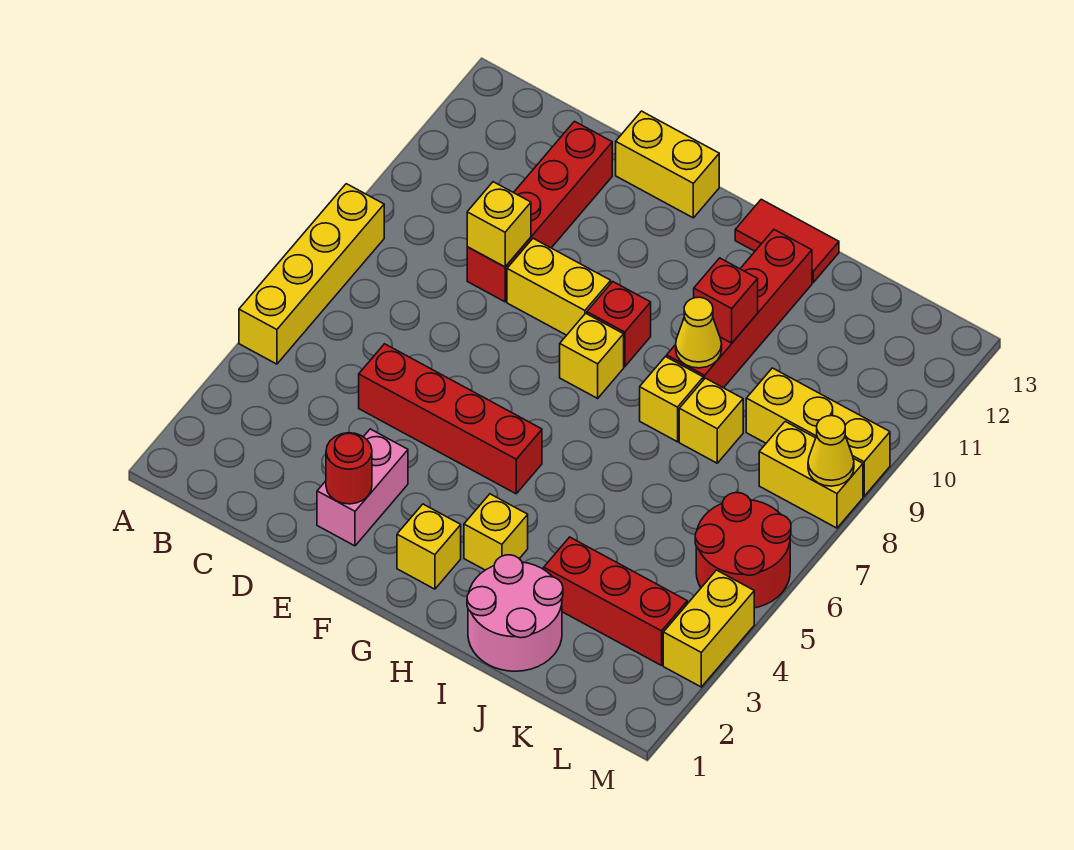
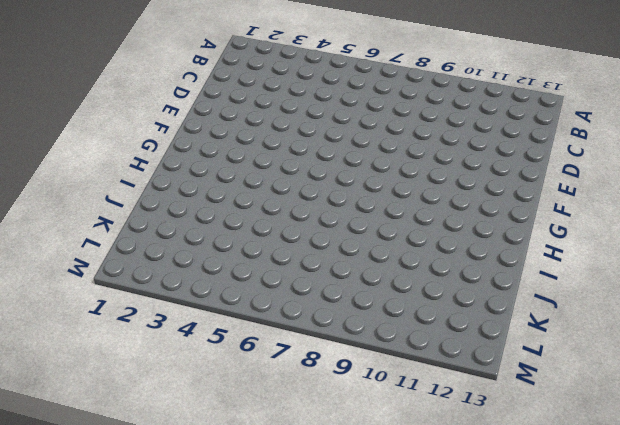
none -> yellow 1x4 brick [239,184,384,364]
none -> red 1x4 brick [359,344,542,494]
none -> red 1x4 brick [467,121,612,302]

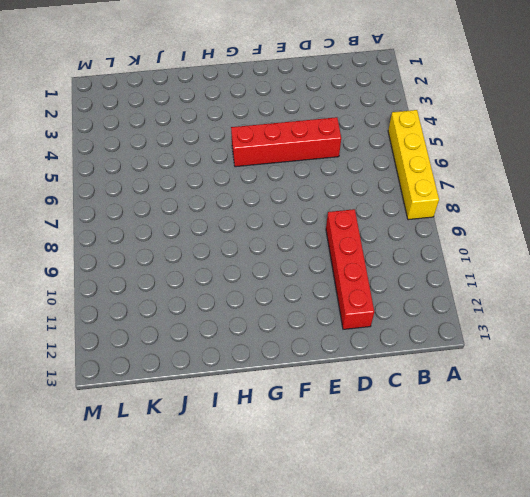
none -> pink 1x2 brick [317,429,408,546]
none -> yellow 1x2 brick [507,238,611,335]
none -> yellow 1x2 brick [616,111,719,218]

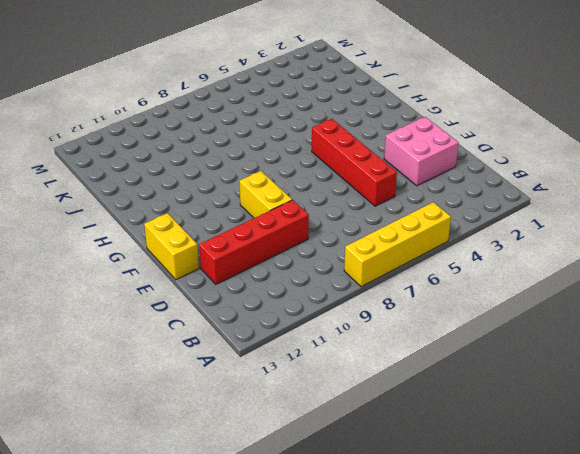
pink 2x2 brick [384,117,459,186] -> pink 1x2 brick [317,429,408,546]
none -> yellow 1x1 brick [397,504,461,589]
none -> yellow 1x1 brick [560,313,624,398]
none -> red 1x1 brick [587,282,651,367]

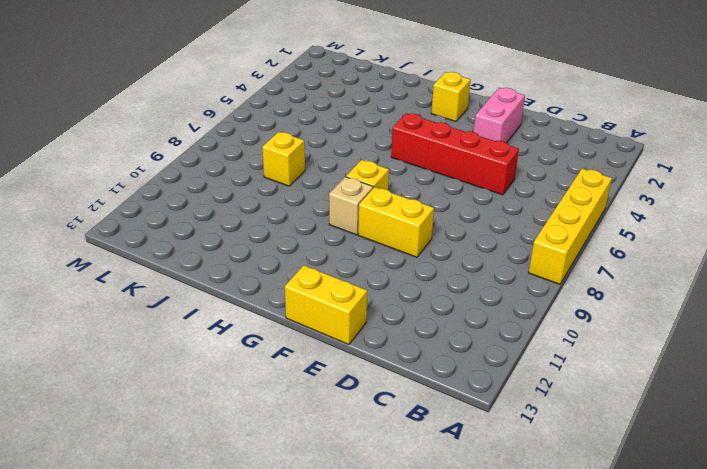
tan 1x1 brick [329,177,373,235] -> red 1x1 brick [587,282,651,367]
none -> red 1x4 brick [467,121,612,302]
none -> yellow 1x1 brick [464,494,528,570]
none -> red 1x2 tile [735,199,839,283]

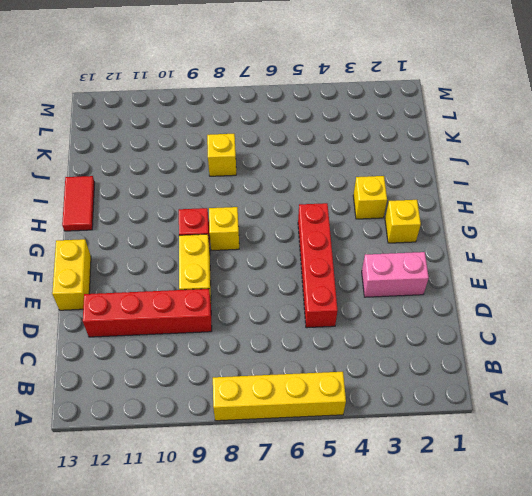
none -> pink 2x2 round brick [467,555,563,671]
none -> yellow 1x1 brick [640,357,703,442]
none -> red 1x4 brick [667,230,812,388]

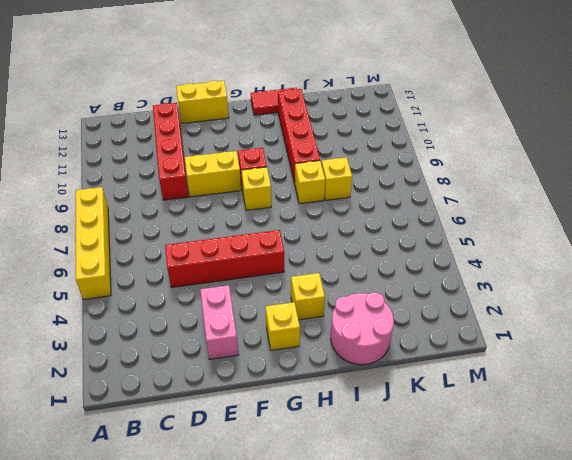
none -> red 1x3 brick [544,537,687,665]
none -> yellow 1x3 brick [746,368,890,496]
none -> red 2x2 round brick [695,493,791,608]

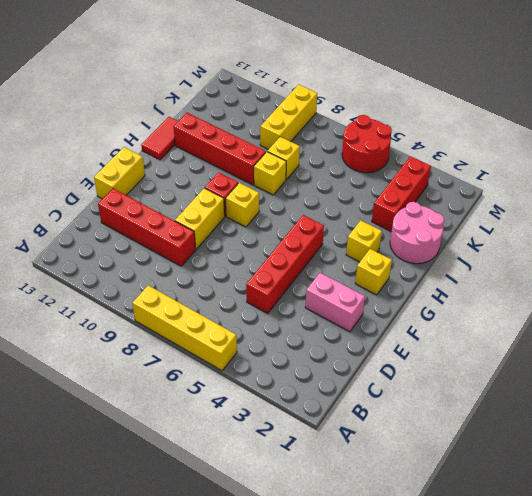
none -> yellow 1x2 brick [759,422,863,528]
none -> yellow 1x2 brick [663,570,754,687]
none -> yellow 1x1 brick [467,182,531,267]

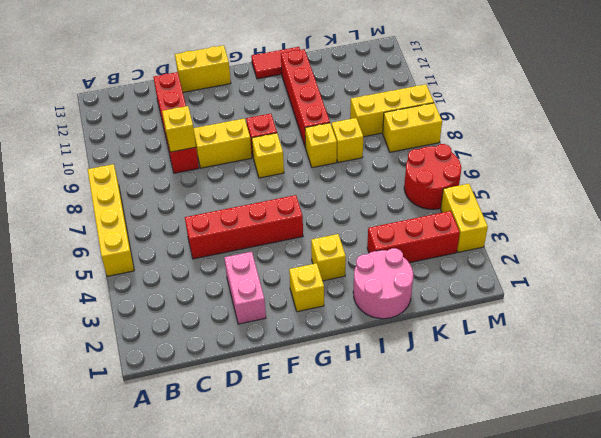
none -> red 1x1 round brick [326,433,372,504]
none -> yellow 1x1 cone [676,297,722,368]
none -> red 1x1 brick [694,258,758,343]

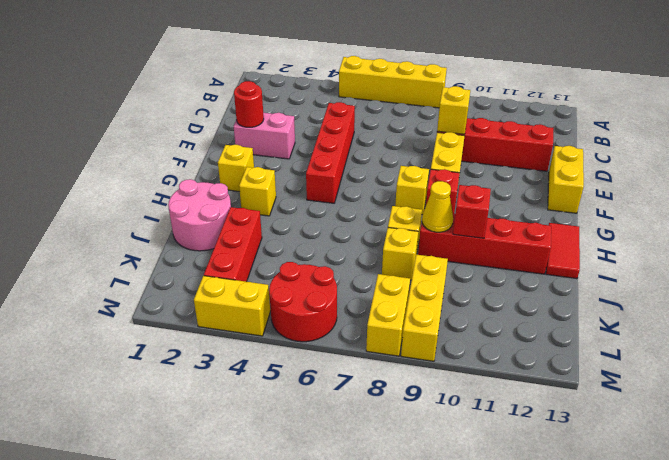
none -> yellow 1x1 cone [808,416,854,486]

